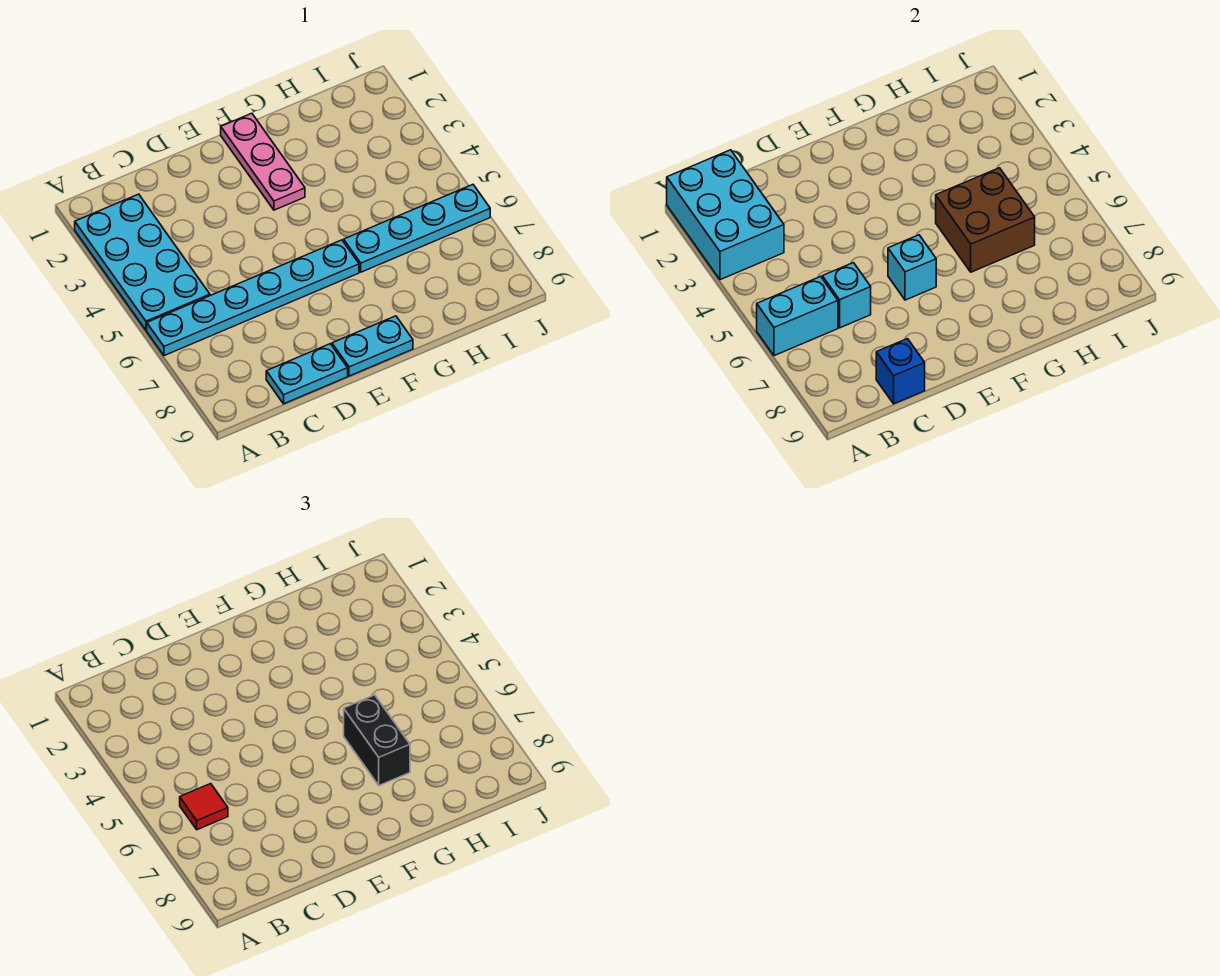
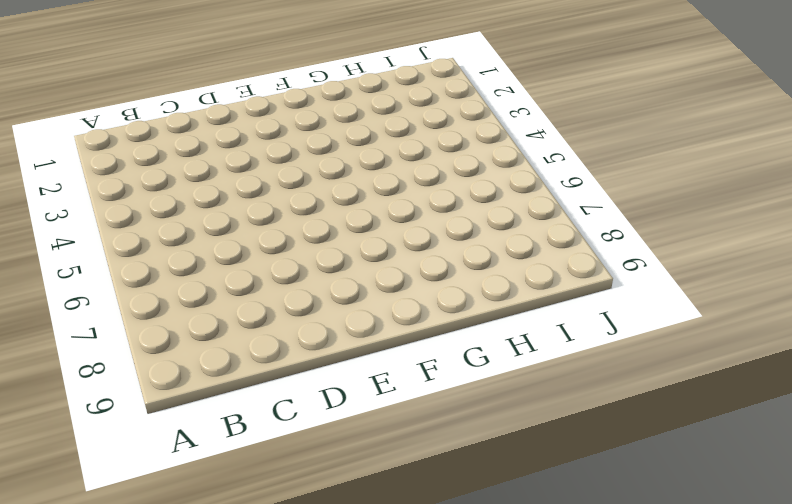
none -> cyan 2x4 plate [75,194,210,330]
none -> cyan 1x6 plate [147,240,359,356]
none -> cyan 1x2 plate [266,344,348,404]

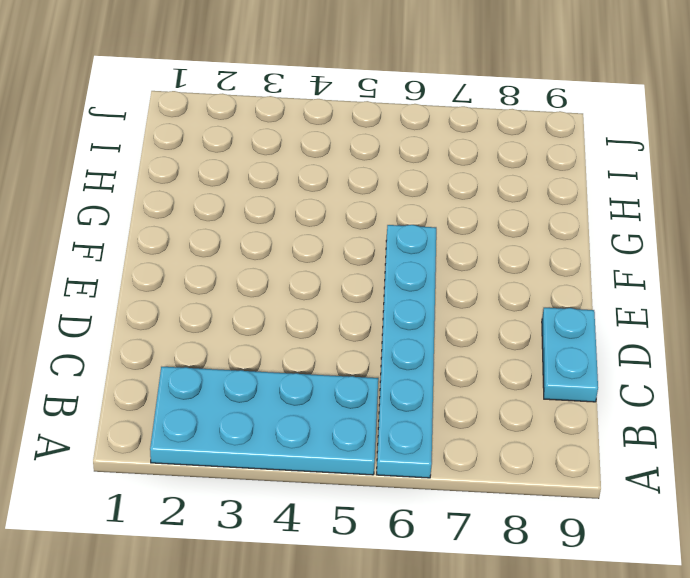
none -> cyan 1x2 plate [332,316,413,376]
none -> pink 1x3 plate [221,113,305,210]
none -> cyan 1x4 plate [344,185,490,272]

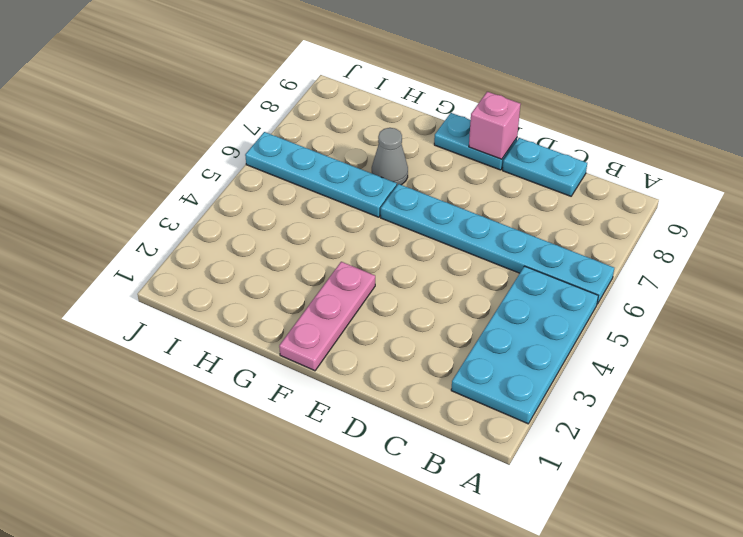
pink 1x1 brick [469,92,521,159] -> none
grey 1x1 cone [372,128,408,185] -> none
none -> cyan 2x3 brick [667,150,784,280]
none -> cyan 1x2 brick [757,277,838,356]
none -> cyan 1x1 brick [822,263,871,328]

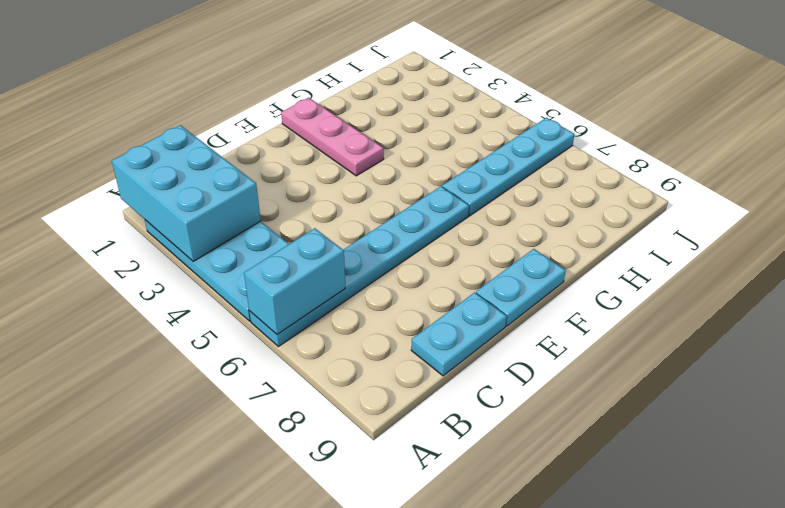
none -> cyan 1x1 brick [822,263,871,328]
none -> blue 1x1 brick [876,339,925,404]
none -> cyan 1x1 brick [888,235,936,300]

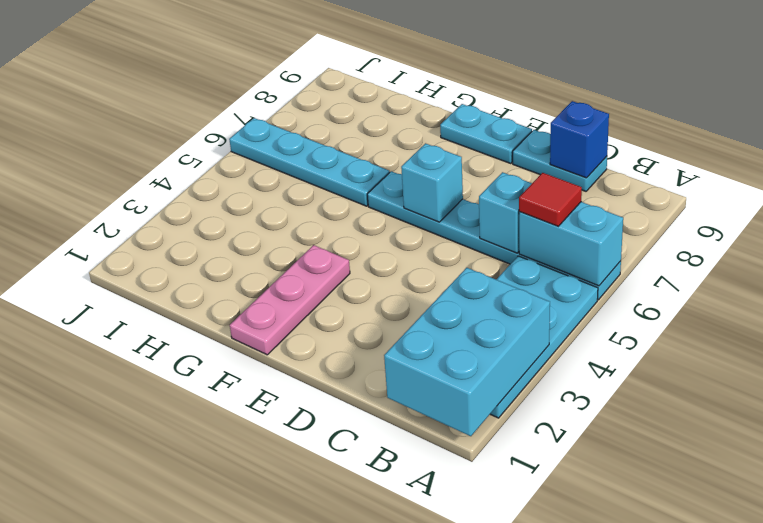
none -> brown 2x2 brick [936,168,1035,272]
none -> black 1x2 brick [344,695,410,785]

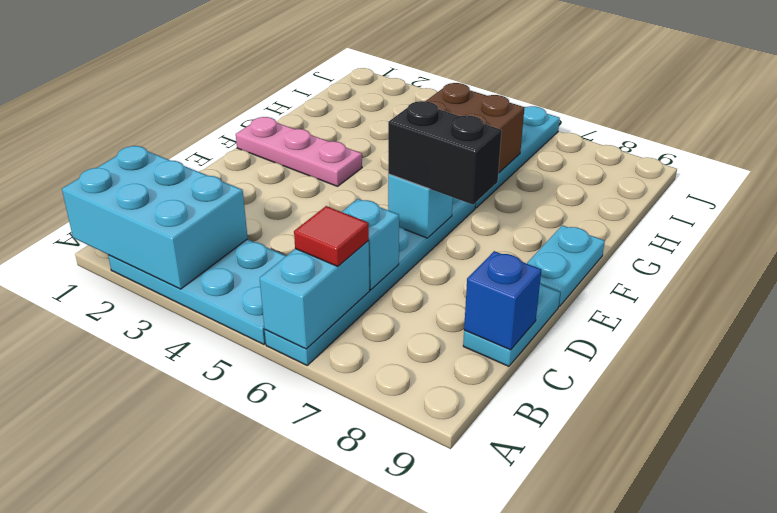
black 1x2 brick [388,101,502,205] -> black 1x2 brick moved to [344,695,410,785]

